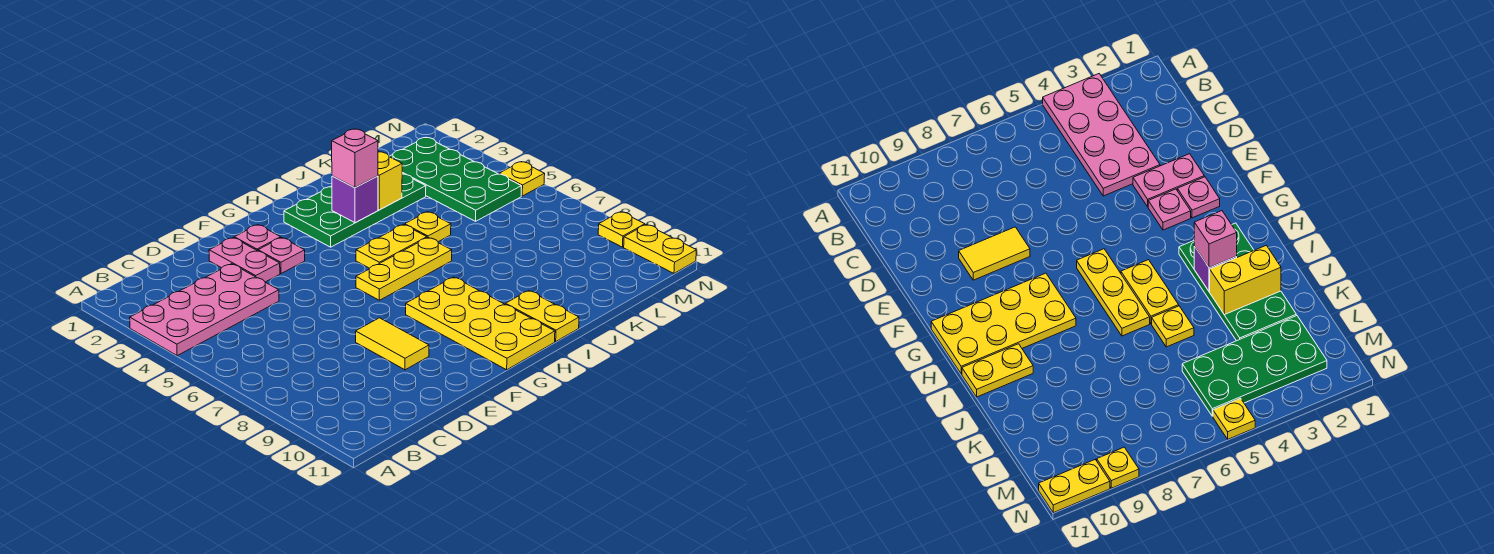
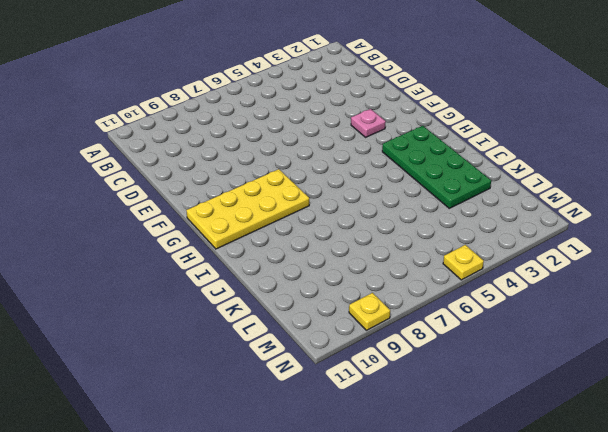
none -> pink 2x4 plate [130,264,279,356]
none -> pink 1x2 plate [209,238,280,282]
none -> yellow 1x2 tile [356,318,429,370]

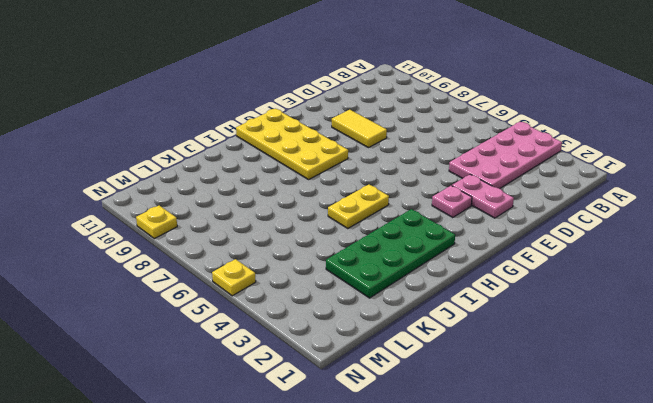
none -> pink 1x1 plate [234,225,281,251]
none -> yellow 1x3 plate [356,238,452,300]
none -> yellow 1x2 plate [506,291,579,341]

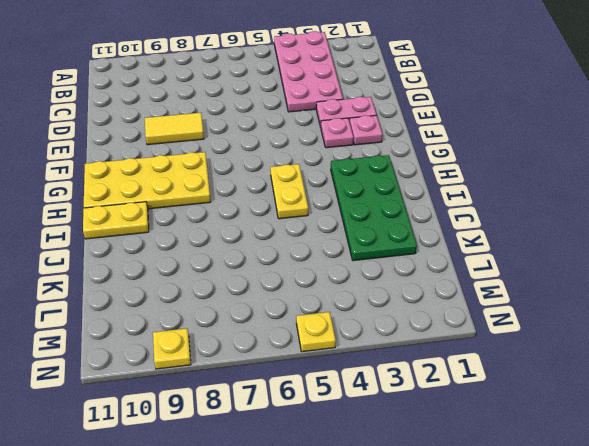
none -> yellow 1x3 plate [356,238,452,300]
none -> yellow 1x1 plate [405,212,451,242]
none -> green 2x4 plate [389,138,521,221]

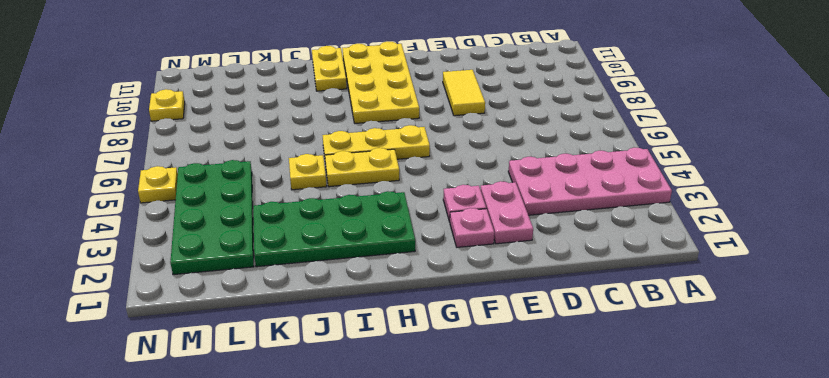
none -> yellow 1x2 plate [624,225,696,273]
none -> purple 1x1 brick [332,176,378,223]
none -> yellow 1x2 brick [378,151,402,210]

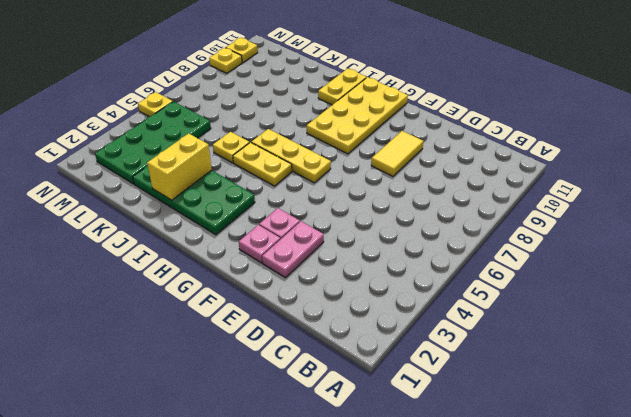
yellow 1x1 plate [226,38,258,63] -> yellow 1x2 plate [624,225,696,273]
none -> pink 2x4 plate [130,264,279,356]
none -> purple 1x1 brick [332,176,378,223]
none -> pink 1x1 brick [332,129,378,188]

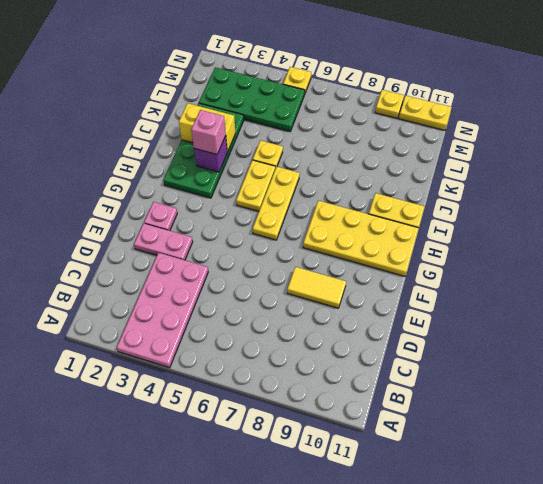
none -> pink 1x1 plate [258,238,305,274]

